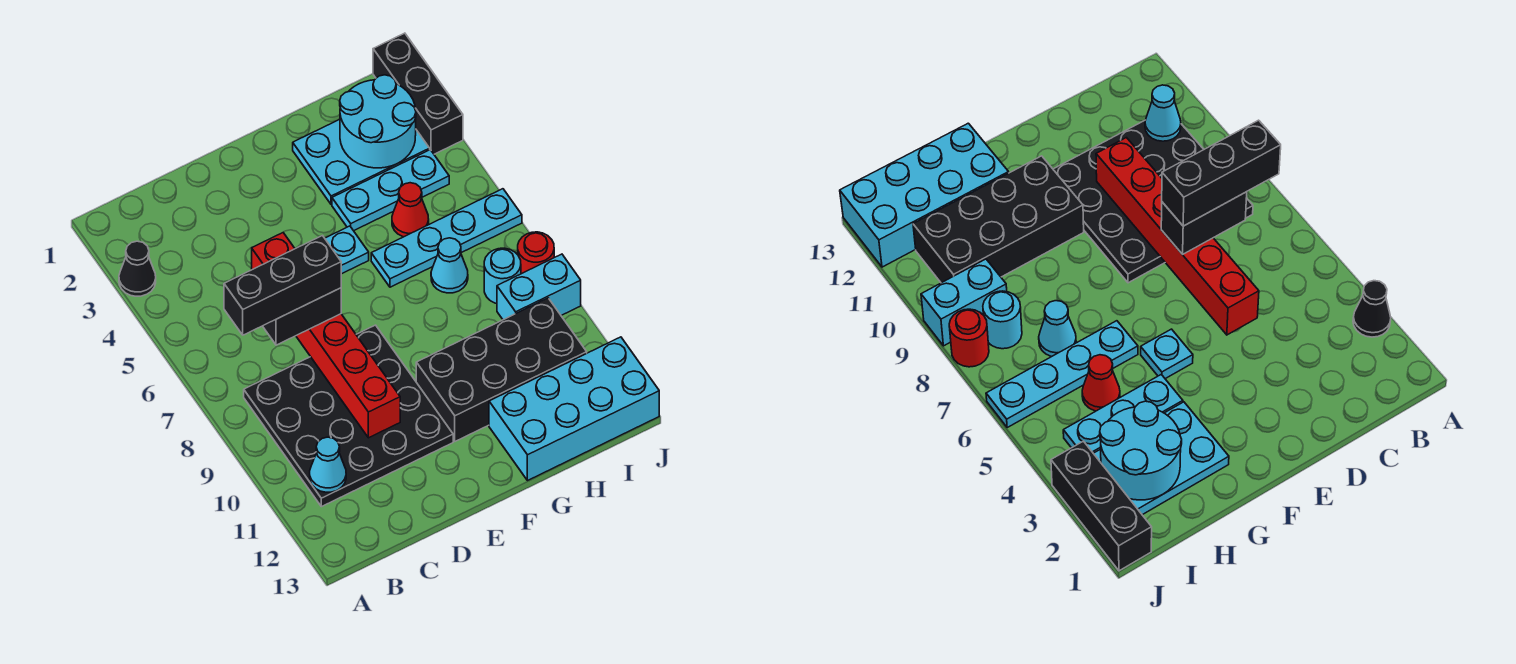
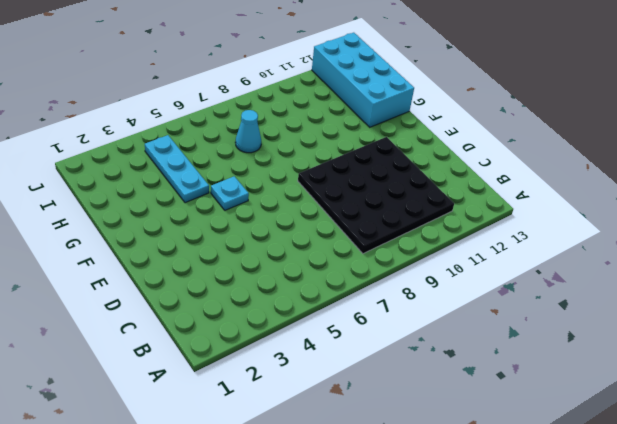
none -> black 1x1 cone [119,241,156,296]
none -> black 2x4 brick [416,298,587,441]
none -> cyan 2x3 plate [293,119,430,204]

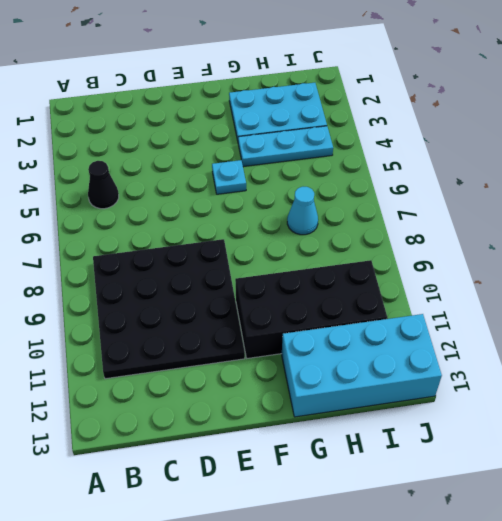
black 1x1 cone [88,161,119,209] -> black 1x1 cone moved to [119,241,156,296]
none -> cyan 1x4 plate [371,189,522,287]
none -> red 1x1 cone [392,183,429,237]
none -> cyan 1x1 round brick [484,248,521,304]

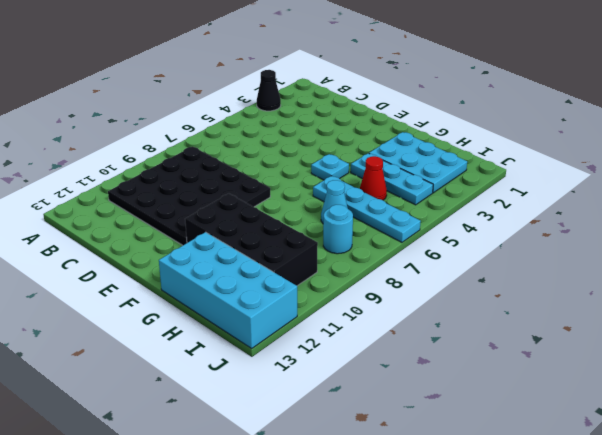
none -> cyan 1x2 brick [497,254,581,320]
none -> black 1x3 brick [373,33,463,154]
none -> red 1x1 round brick [518,232,554,274]

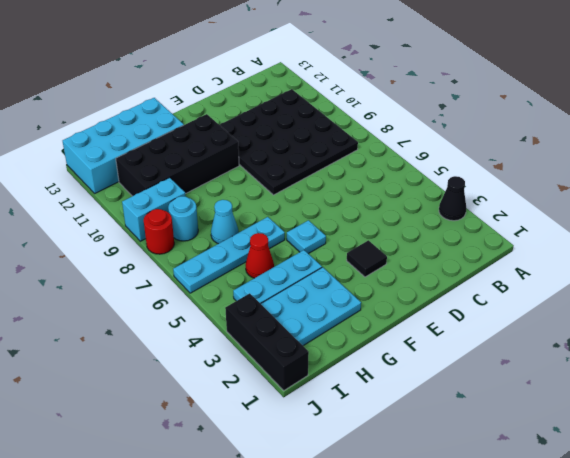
black 1x1 tile [347,240,387,277] -> none
none -> cyan 1x1 cone [310,437,346,492]
none -> red 1x6 brick [252,233,400,438]
none -> cyan 2x2 round brick [340,75,416,168]

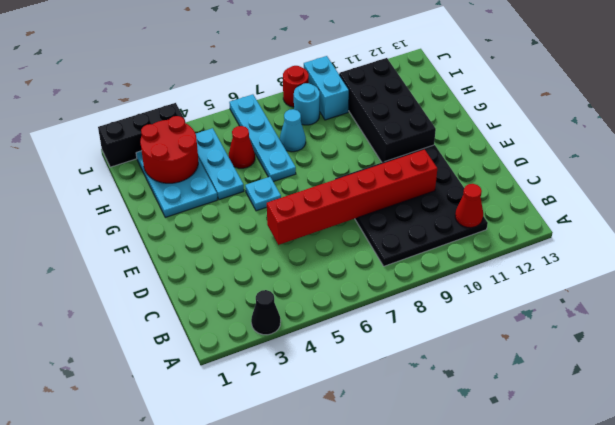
red 1x1 cone [455,184,483,228] -> cyan 1x1 cone [310,437,346,492]
red 2x2 round brick [140,116,198,183] -> cyan 2x2 round brick [340,75,416,168]
none -> cyan 2x4 brick [489,337,659,481]
none -> black 1x2 brick [263,288,341,345]
none -> black 1x3 brick [224,236,341,335]

